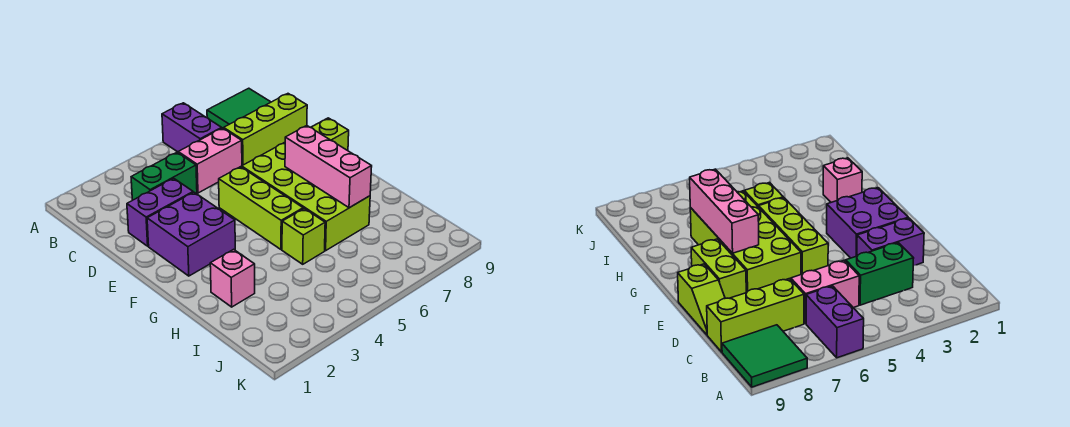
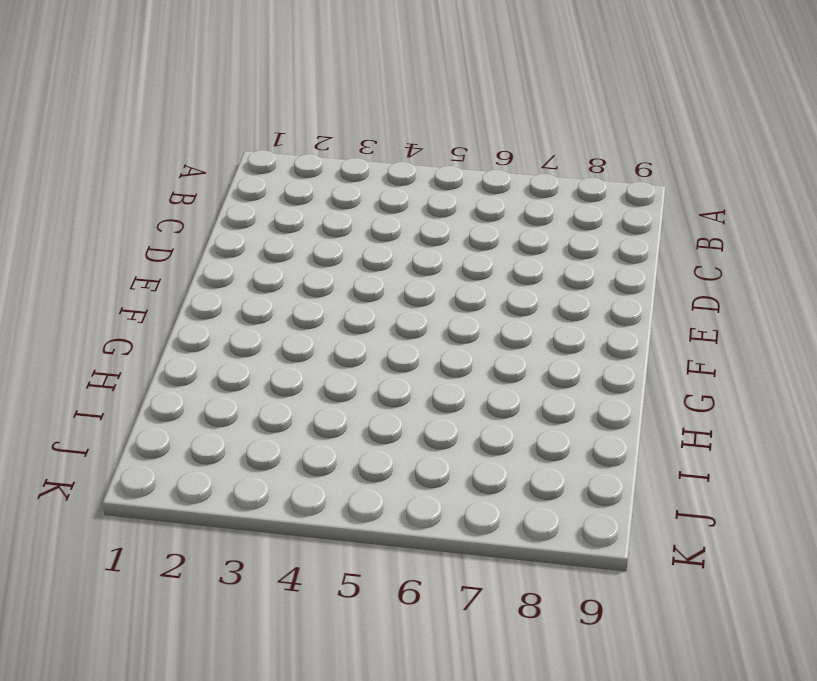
none -> purple 1x2 brick [162,103,222,152]
none -> green 2x2 tile [207,88,271,129]
none -> green 1x2 brick [131,152,197,200]

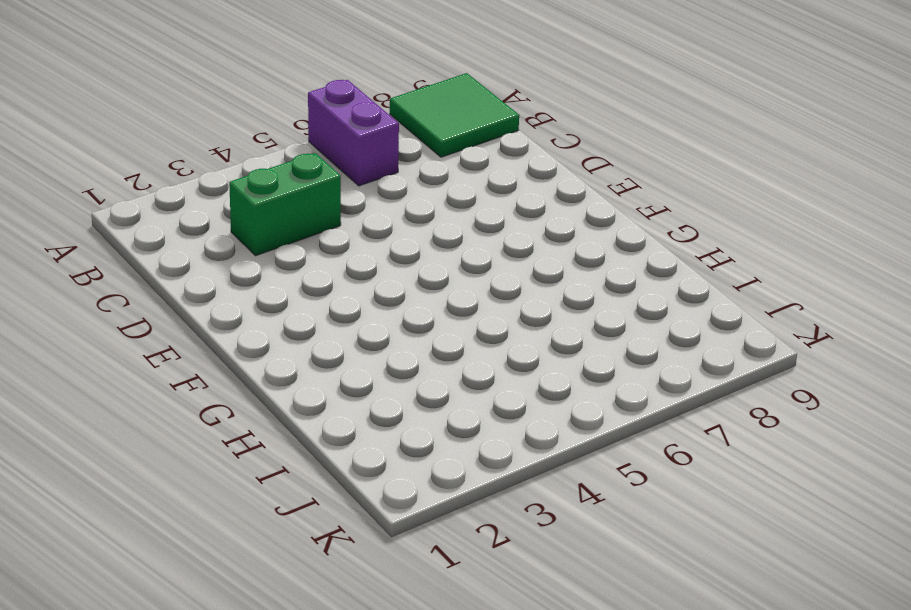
none -> pink 1x2 brick [178,128,242,193]
none -> lime 1x3 brick [224,94,307,166]
none -> purple 1x2 brick [127,178,193,246]

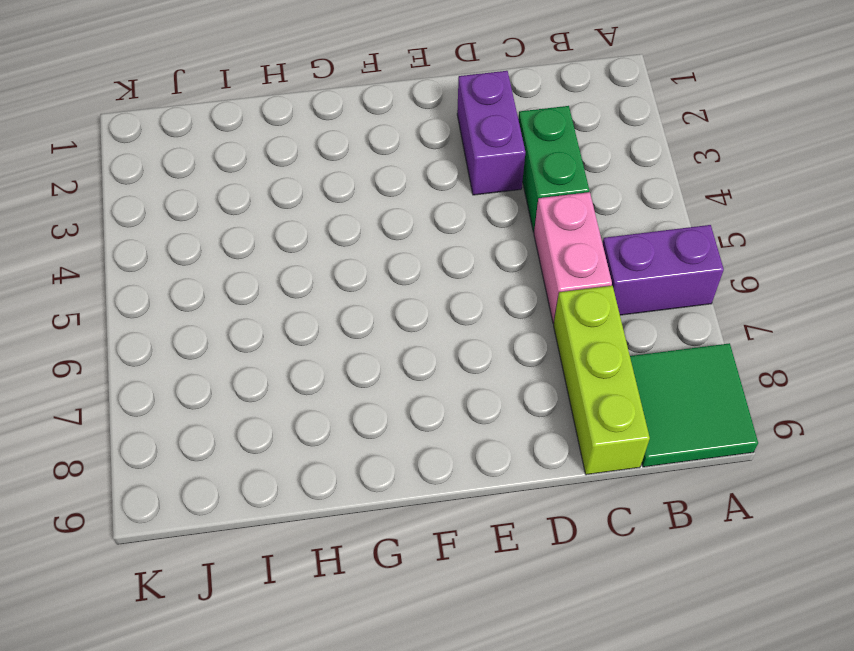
none -> lime 1x2 slope [311,118,349,151]
none -> purple 2x2 brick [147,192,235,276]
none -> lime 1x3 brick [219,167,303,250]

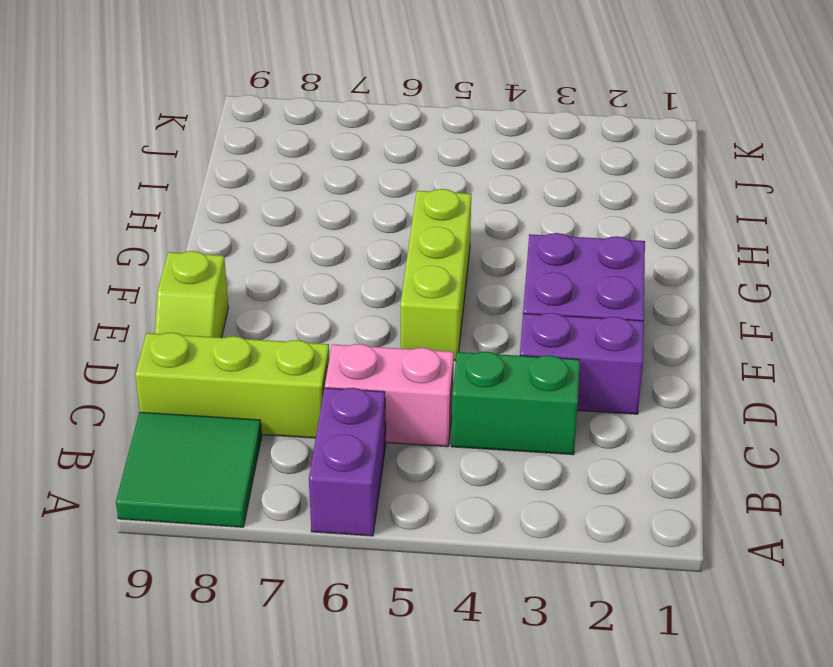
none -> lime 2x4 brick [242,142,370,251]
none -> lime 1x2 brick [691,239,746,298]
none -> pink 1x1 brick [210,249,255,307]

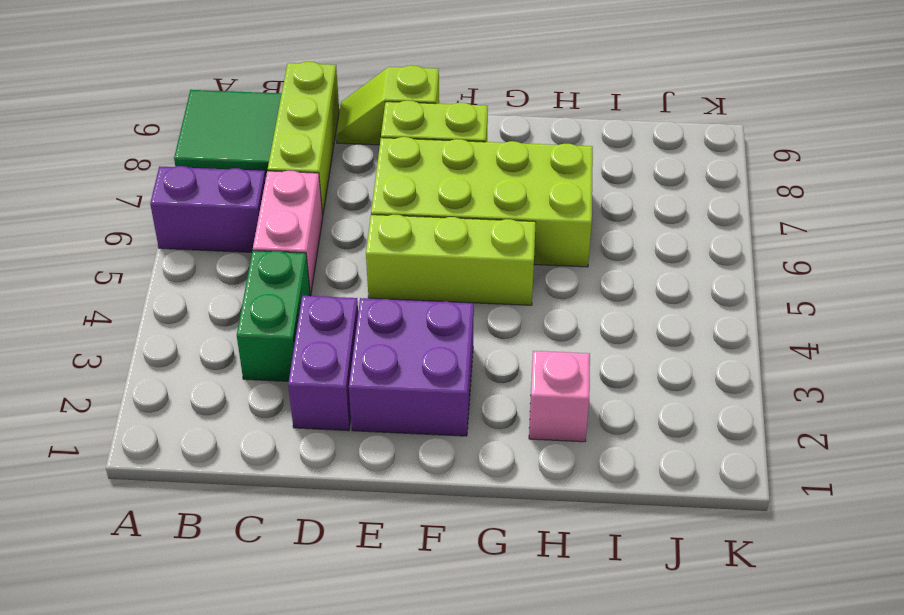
none -> lime 1x1 brick [282,209,325,264]
none -> pink 1x3 brick [285,126,372,208]

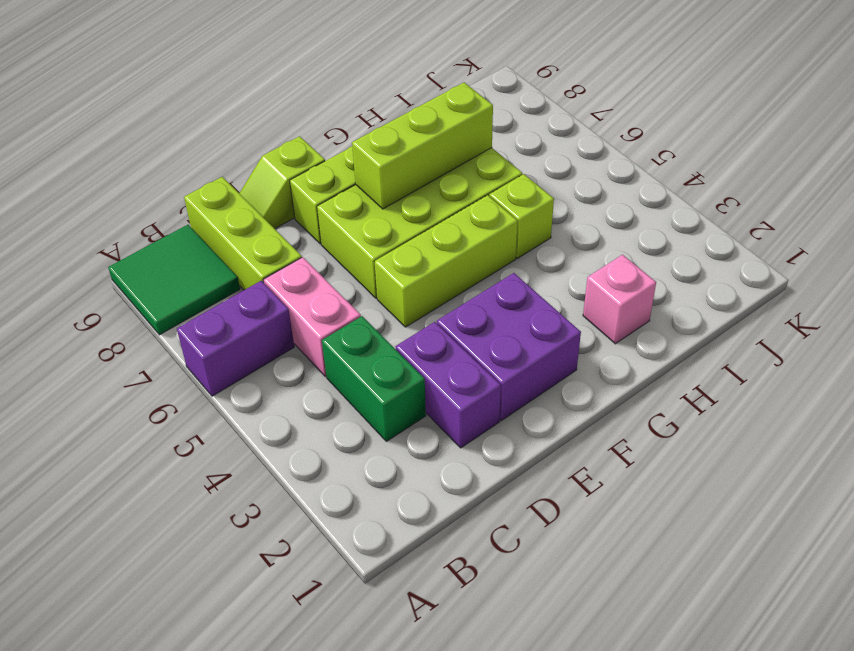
lime 1x3 brick [352,82,493,209] -> pink 1x3 brick [285,126,372,208]

